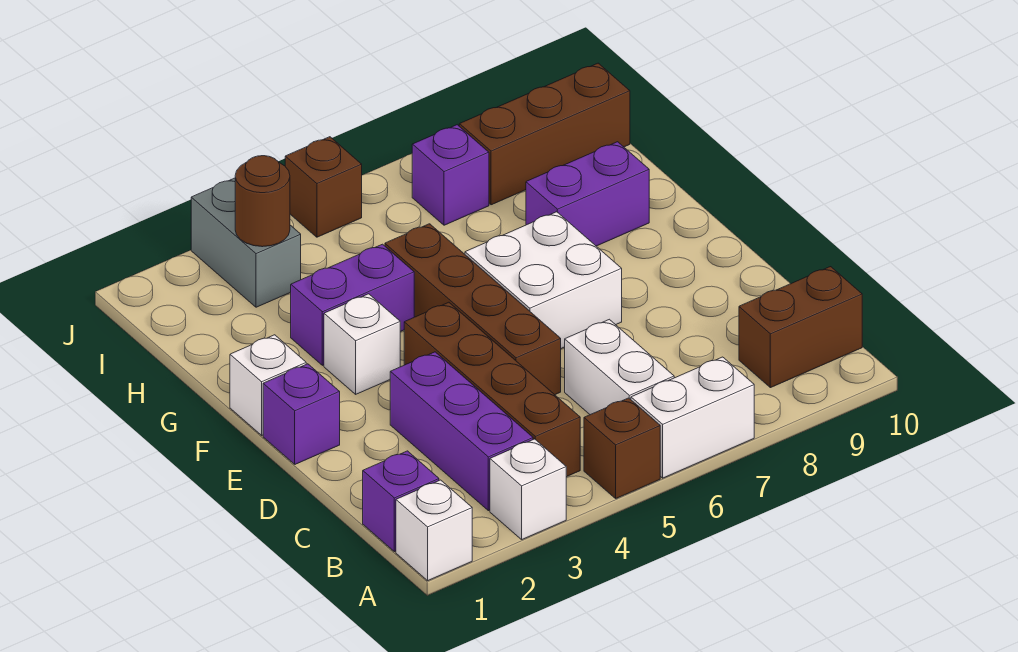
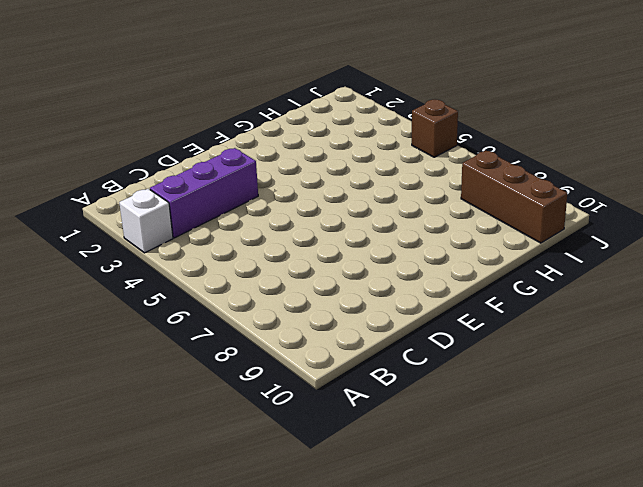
none -> white 1x1 brick [396,480,472,581]
none -> brown 1x1 brick [584,398,660,498]
none -> white 1x2 brick [631,357,754,478]

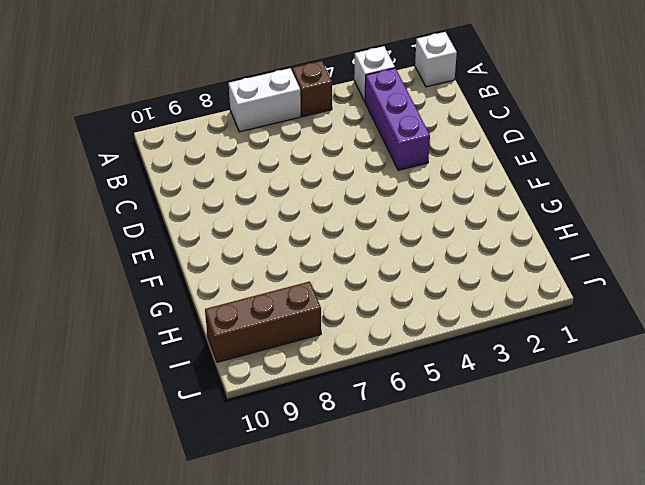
none -> purple 1x1 brick [363,451,439,552]
none -> brown 1x4 brick [404,302,580,477]
none -> white 1x2 brick [565,319,674,415]

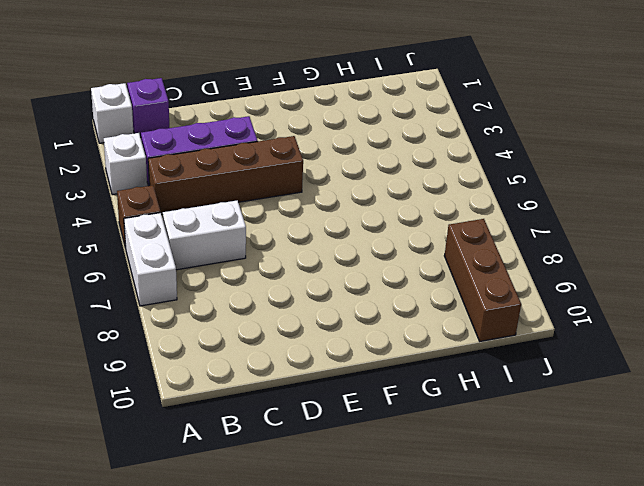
none -> brown 1x2 brick [739,267,862,388]
none -> brown 1x4 brick [385,224,561,395]
none -> purple 1x1 brick [263,364,340,464]

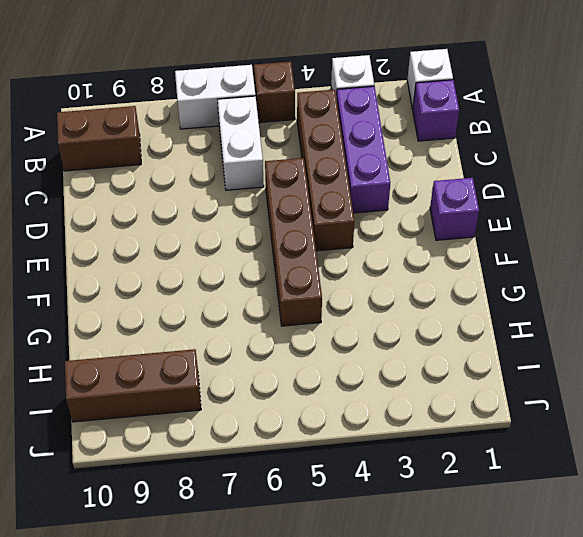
none -> white 2x2 brick [465,212,622,348]
none -> white 1x1 brick [230,335,306,435]
none -> white 1x1 brick [324,294,400,394]

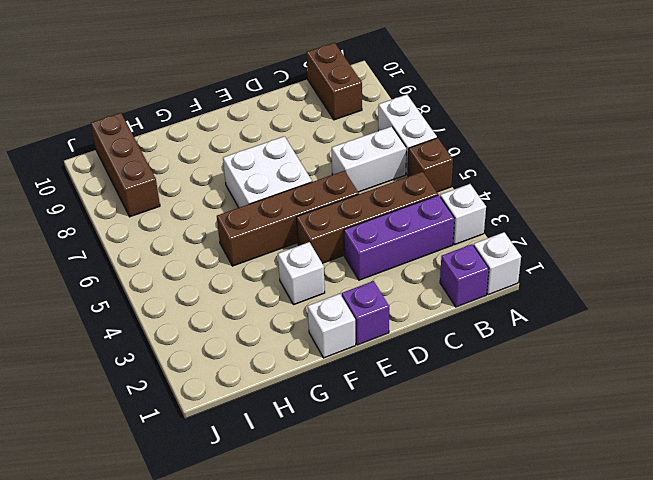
none -> purple 1x2 brick [291,244,414,365]
none -> purple 1x2 brick [526,142,649,246]
none -> grey 1x2 brick [191,178,301,307]

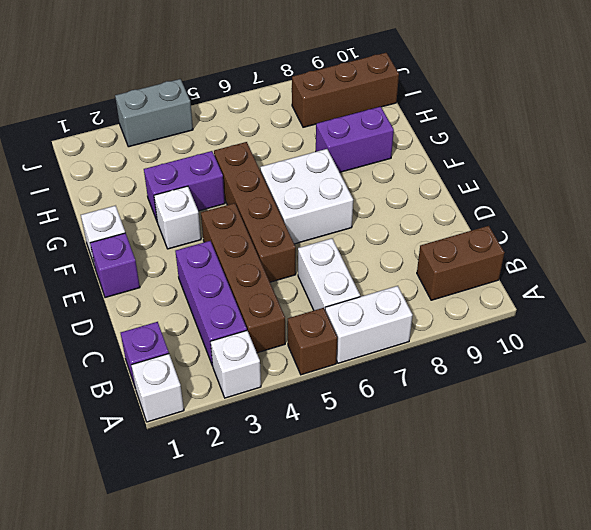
grey 1x2 brick [115,79,193,147] -> grey 1x2 brick turned to [191,178,301,307]
none -> purple 1x1 brick [412,125,489,225]
none -> brown 1x1 brick [285,137,362,237]
none -> brown 1x1 round brick [235,156,290,247]

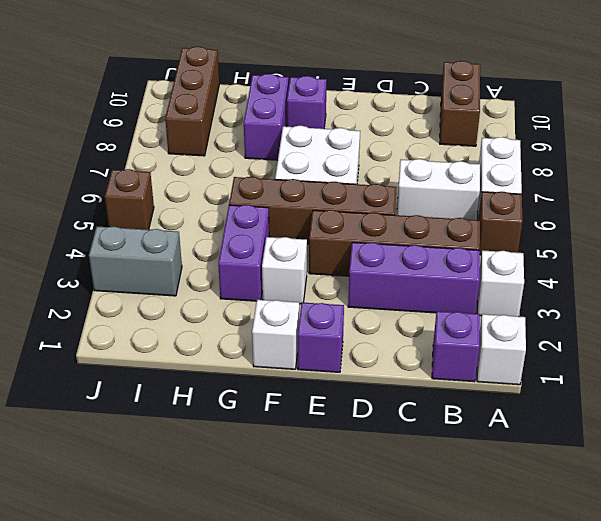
purple 1x1 brick [287,76,327,129] -> purple 1x1 brick moved to [412,125,489,225]
none -> brown 1x1 round brick [235,156,290,247]

